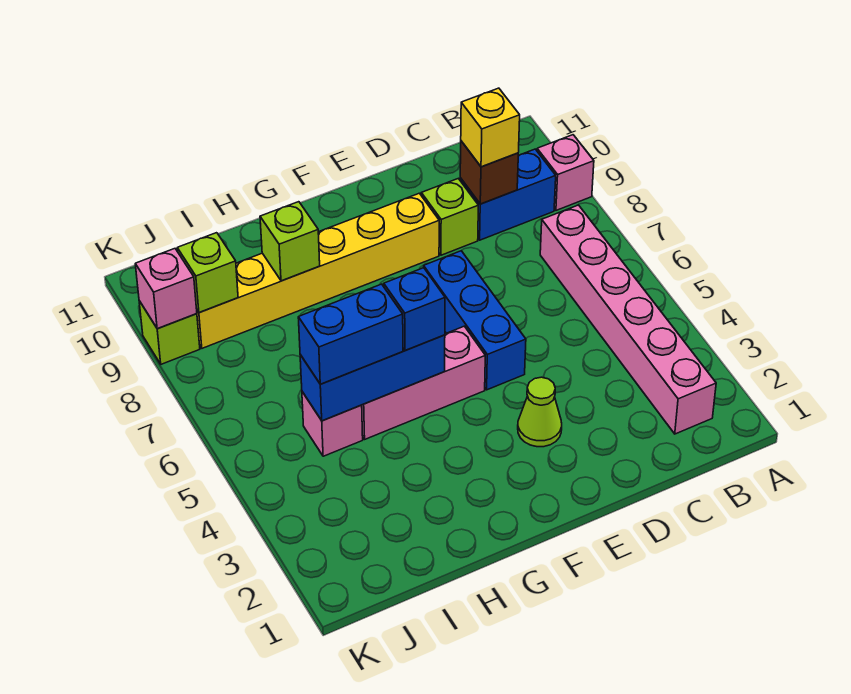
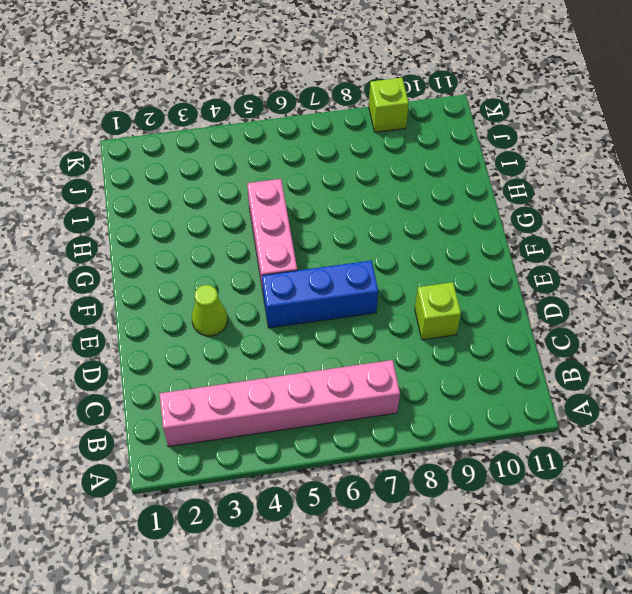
none -> pink 1x1 brick [537,135,594,210]
none -> blue 1x2 brick [460,149,556,240]
none -> yellow 1x6 brick [197,193,439,348]

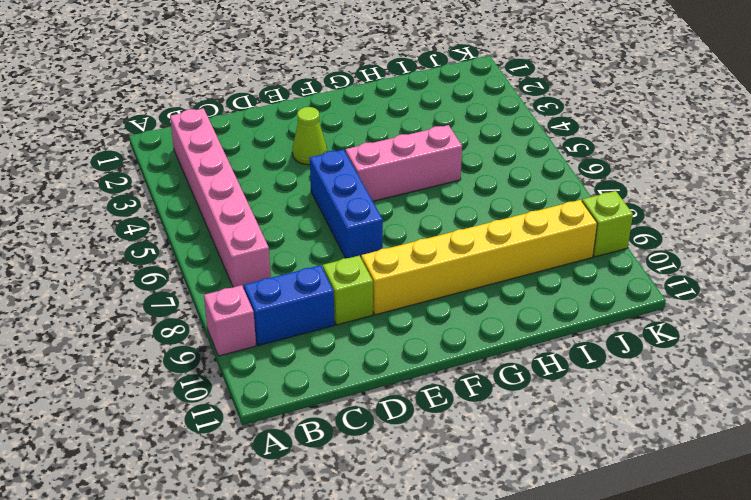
none -> pink 1x1 brick [302,392,363,456]
none -> brown 1x1 brick [460,141,518,204]
none -> blue 1x3 brick [300,335,445,421]

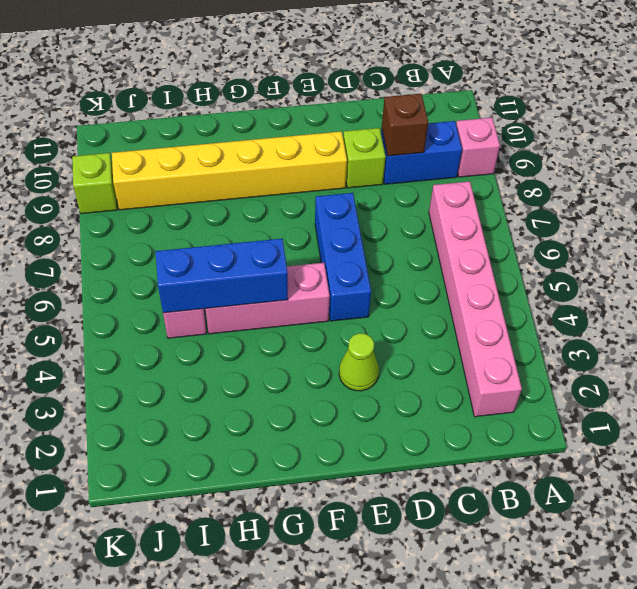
none -> lime 1x1 brick [260,202,320,281]
none -> lime 1x1 brick [177,233,238,313]
none -> pink 1x1 brick [135,249,197,329]

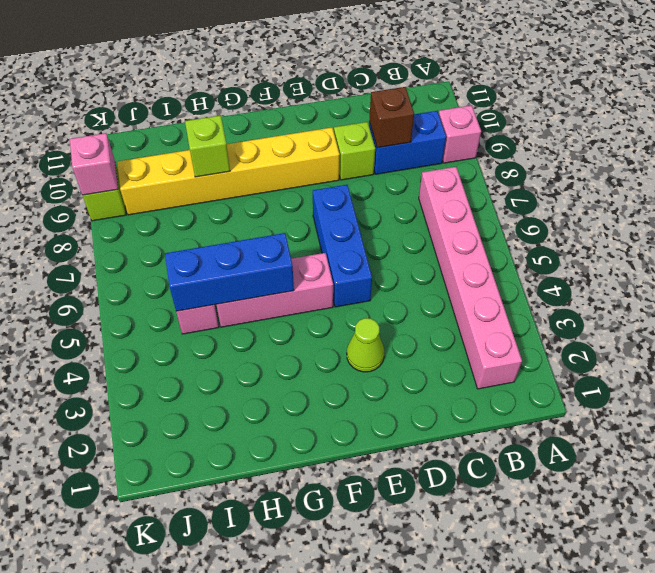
none -> lime 1x1 brick [177,233,238,313]
none -> yellow 1x1 brick [461,88,520,167]
none -> blue 1x1 brick [384,268,445,351]

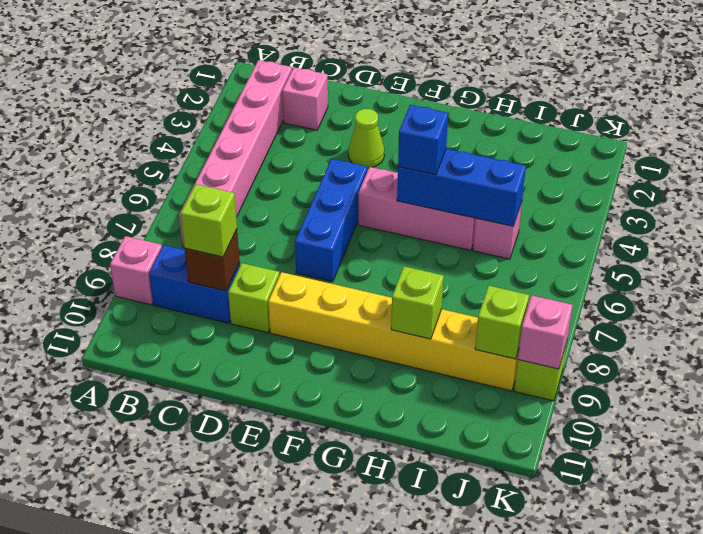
pink 1x1 brick [282,67,328,130] -> none
lime 1x1 brick [181,184,237,257] -> yellow 1x1 brick [461,88,520,167]
none -> blue 1x2 brick [298,284,403,384]

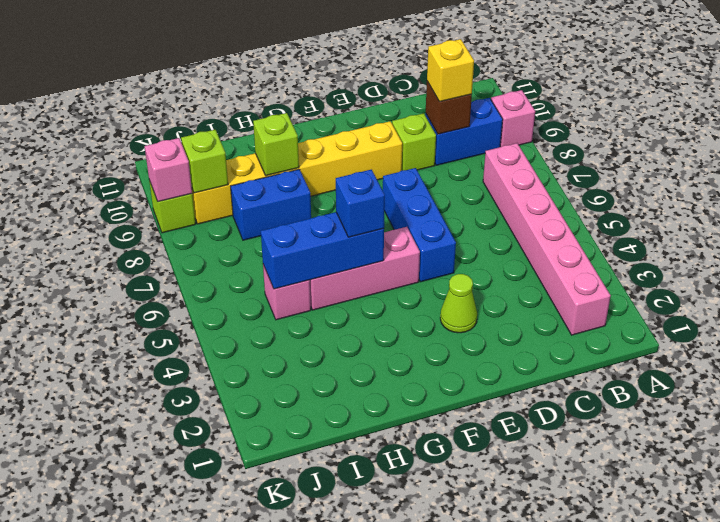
blue 1x2 brick [231,169,311,240] -> blue 1x2 brick moved to [298,284,403,384]

